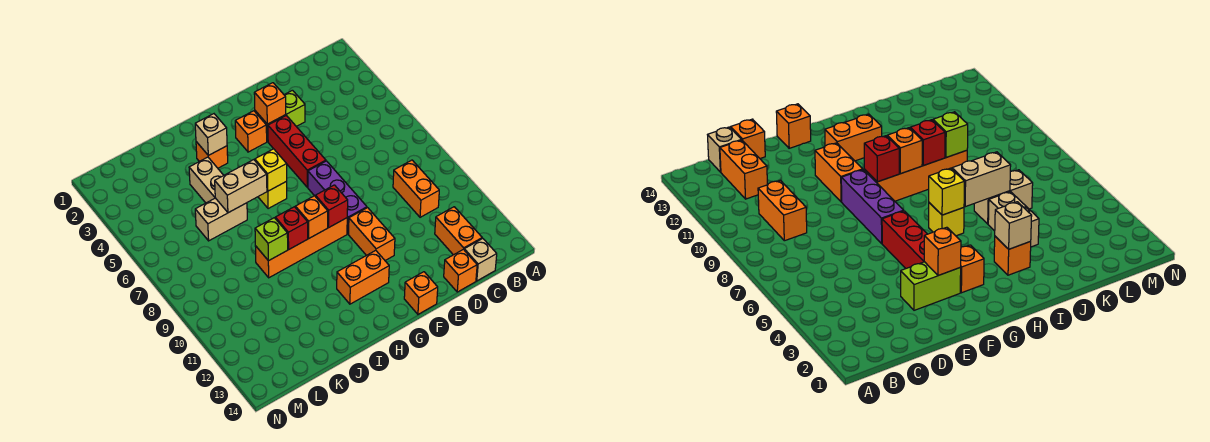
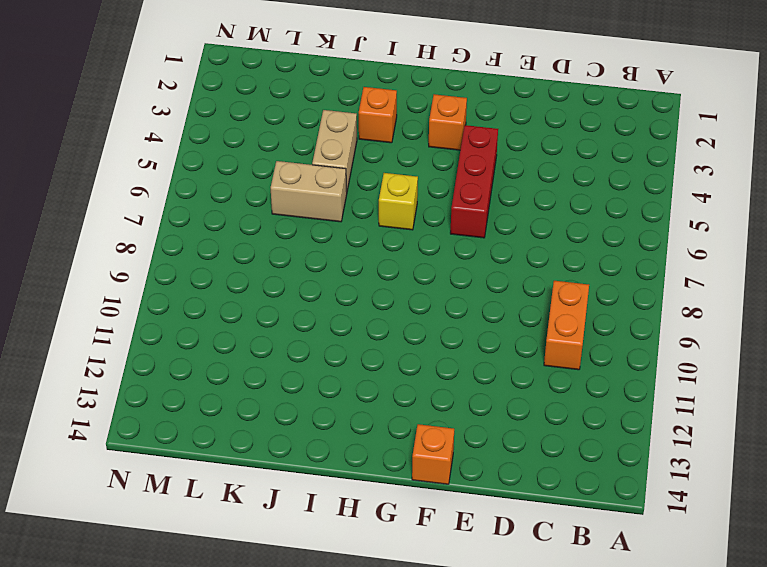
none -> orange 1x2 brick [435,207,482,255]
none -> tan 1x1 brick [464,238,497,281]
none -> orange 1x1 brick [444,249,477,292]

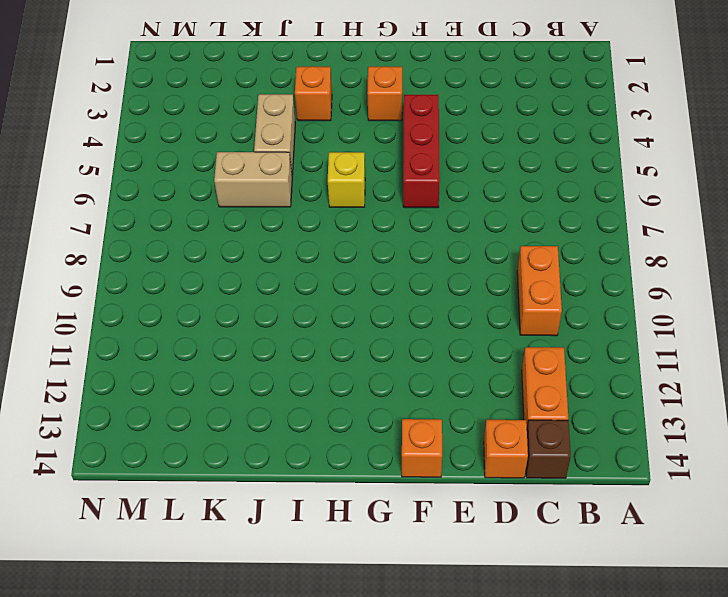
brown 1x1 brick [526,420,571,478] -> tan 1x1 brick [464,238,497,281]
none -> lime 1x2 brick [255,90,305,142]
none -> purple 1x3 brick [308,161,367,234]
none -> orange 1x2 brick [349,208,395,260]

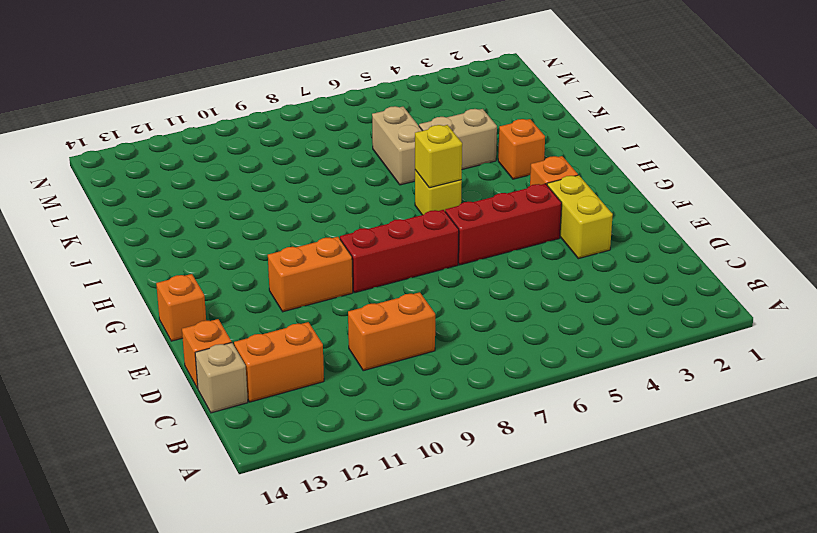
yellow 1x2 brick [547,175,613,259] -> lime 1x2 brick [255,90,305,142]
red 1x3 brick [340,210,459,293] -> purple 1x3 brick [308,161,367,234]
none -> orange 1x4 brick [255,218,347,278]
none -> orange 1x2 brick [337,250,389,304]
none -> orange 1x1 brick [254,83,286,124]

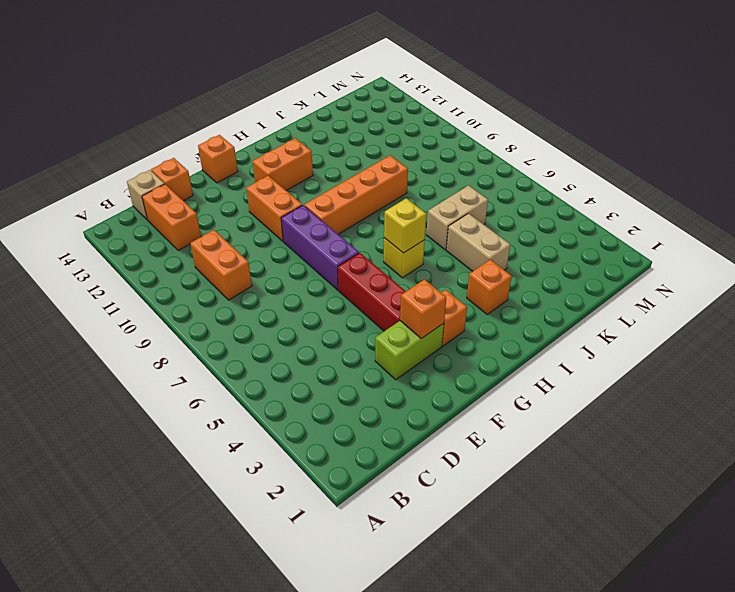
none -> red 1x1 brick [315,185,348,228]
none -> orange 1x1 brick [295,196,328,239]
none -> tan 1x1 brick [195,114,227,155]

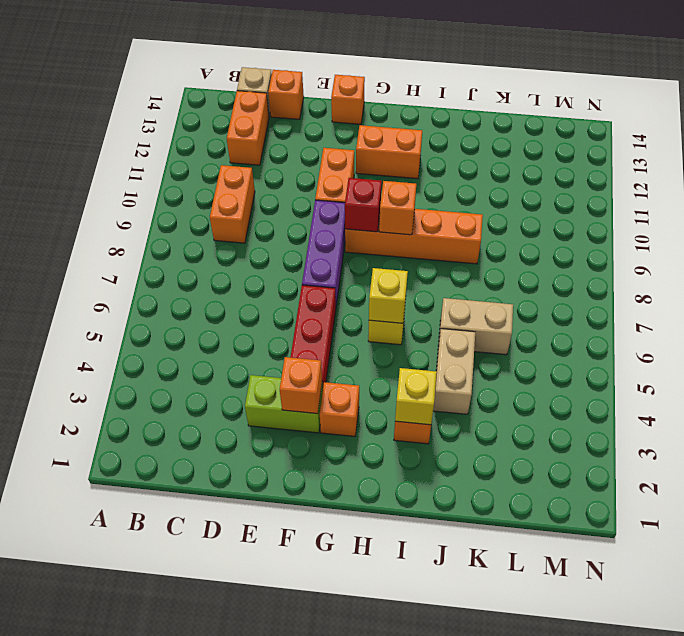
yellow 1x1 brick [395,368,437,425] -> tan 1x1 brick [195,114,227,155]
none -> tan 1x2 brick [215,160,267,213]
none -> red 1x1 brick [275,207,308,250]
none -> lime 1x1 brick [255,218,288,261]

